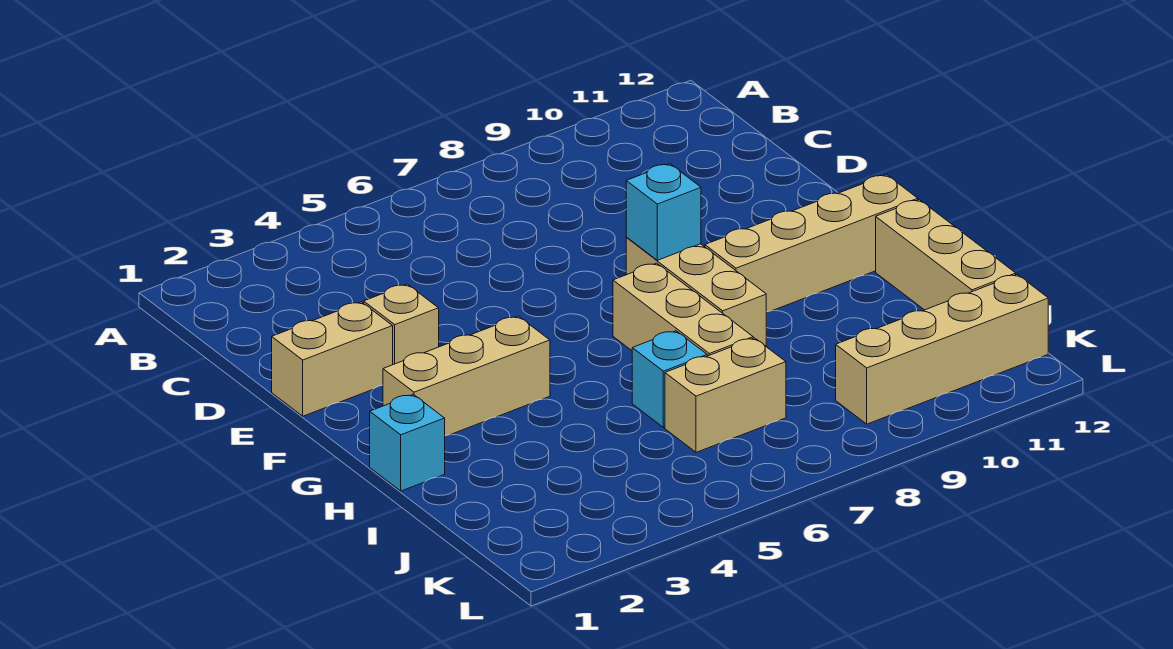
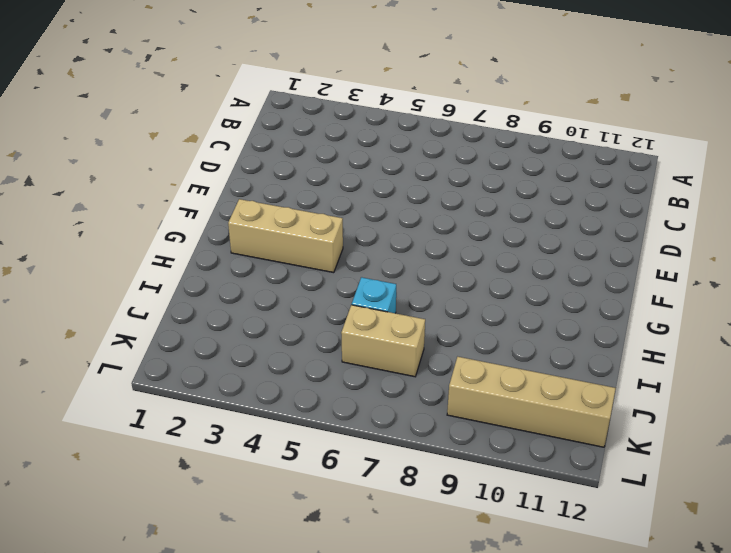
none -> tan 1x2 brick [272,302,393,416]
none -> tan 1x1 brick [364,284,439,365]
none -> tan 1x3 brick [626,238,766,346]

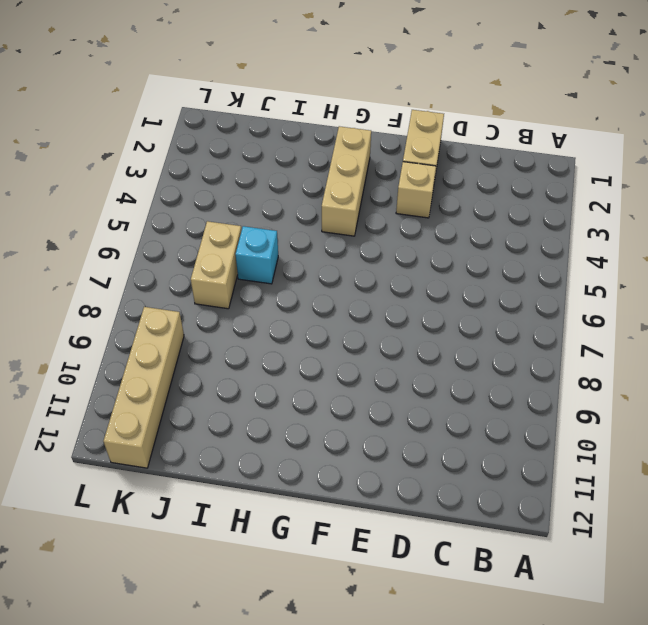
none -> tan 1x3 brick [626,238,766,346]
none -> tan 1x3 brick [613,263,753,356]
none -> tan 1x4 brick [705,175,918,312]

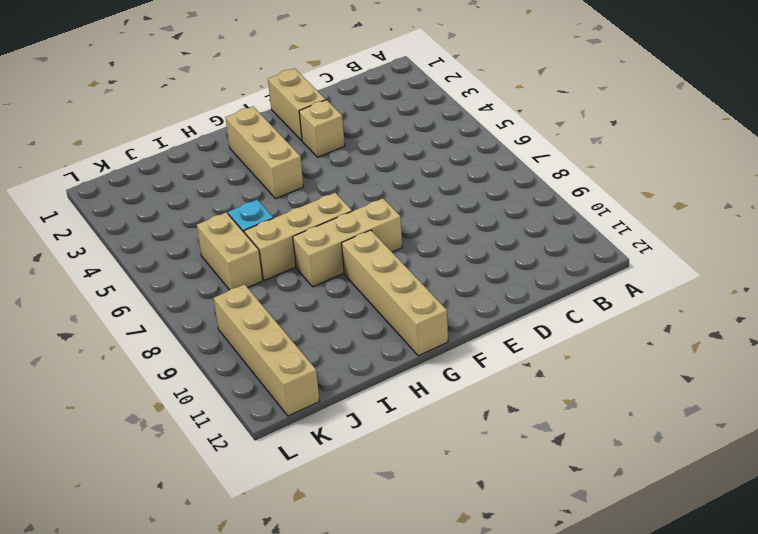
none -> cyan 1x1 brick [370,394,445,491]
none -> tan 1x3 brick [876,200,1016,310]
none -> cyan 1x1 brick [626,164,701,260]

